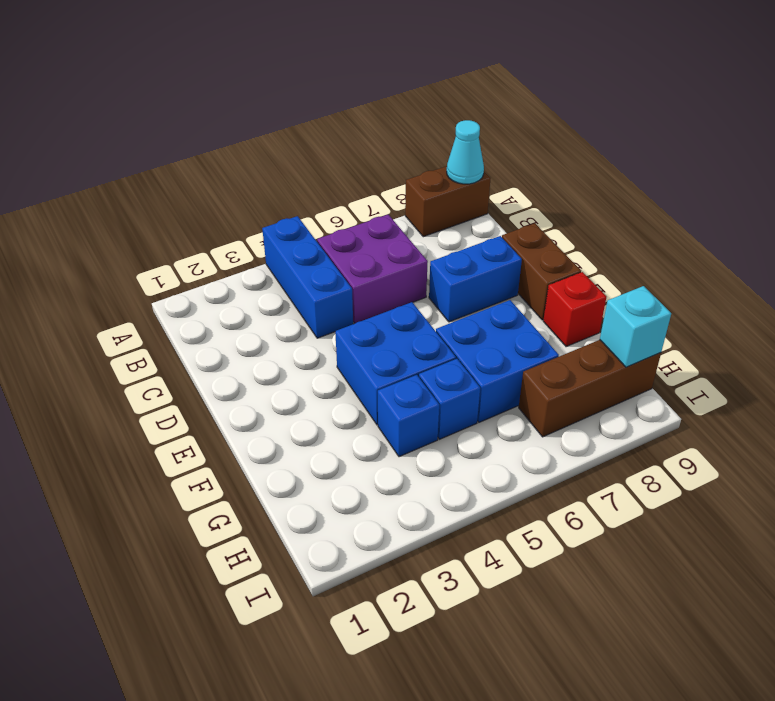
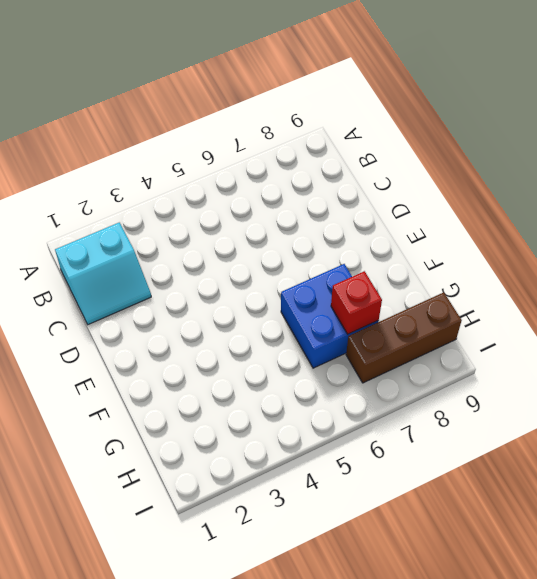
cyan 2x2 slope [55,223,151,325] -> none
red 1x1 brick [331,271,382,334] -> red 1x1 brick moved to [543,272,606,347]
none -> blue 1x3 brick [262,216,353,338]
none -> brown 1x2 brick [405,166,491,237]
none -> purple 2x2 brick [317,215,428,323]

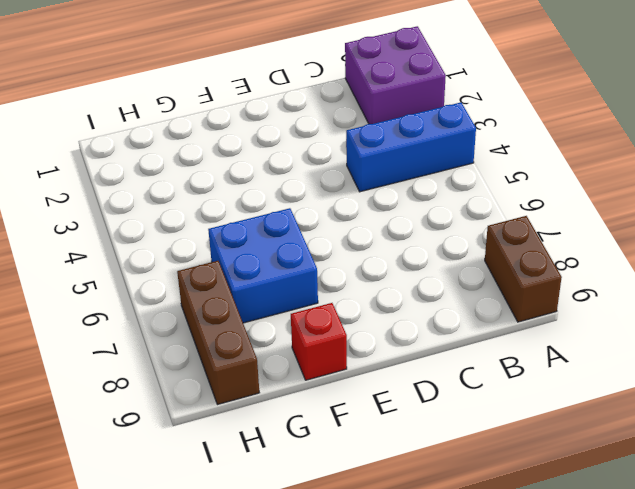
purple 2x2 brick [345,26,446,124] -> purple 2x2 brick moved to [317,215,428,323]
none -> blue 1x2 brick [429,236,522,322]
none -> brown 1x2 brick [502,223,581,320]
none -> blue 2x2 brick [335,302,456,425]

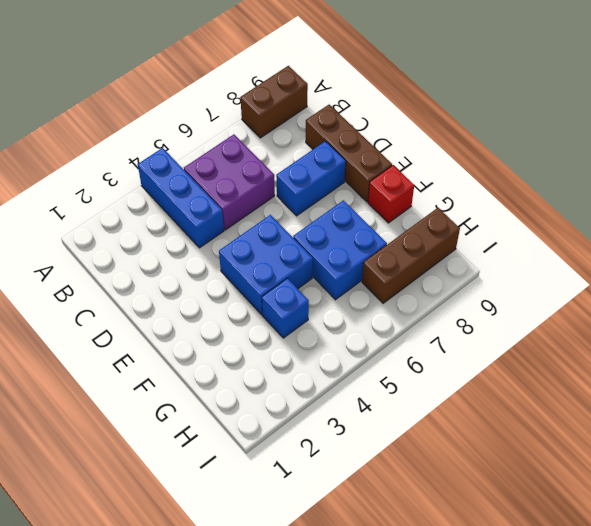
brown 1x3 brick [306,105,392,202] -> brown 1x2 brick [502,223,581,320]
none -> blue 1x1 brick [419,359,480,439]
none -> cyan 1x1 cone [447,120,484,184]
none -> cyan 1x1 brick [600,286,671,367]

